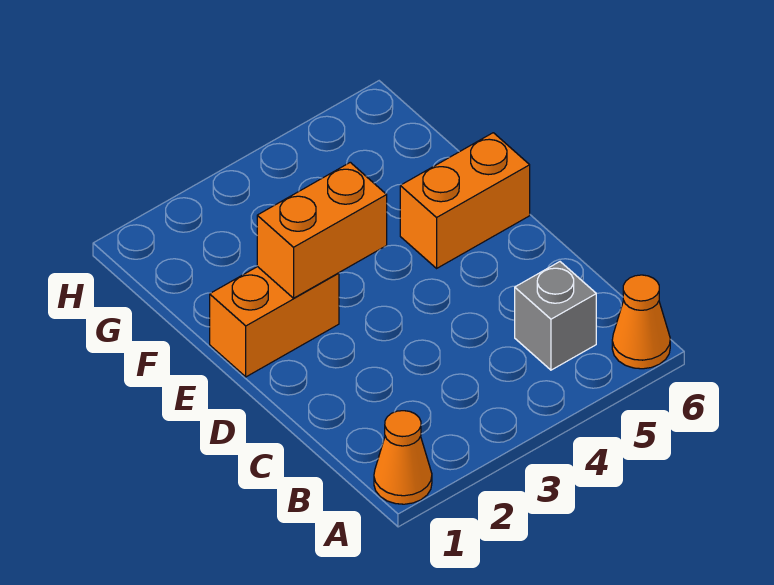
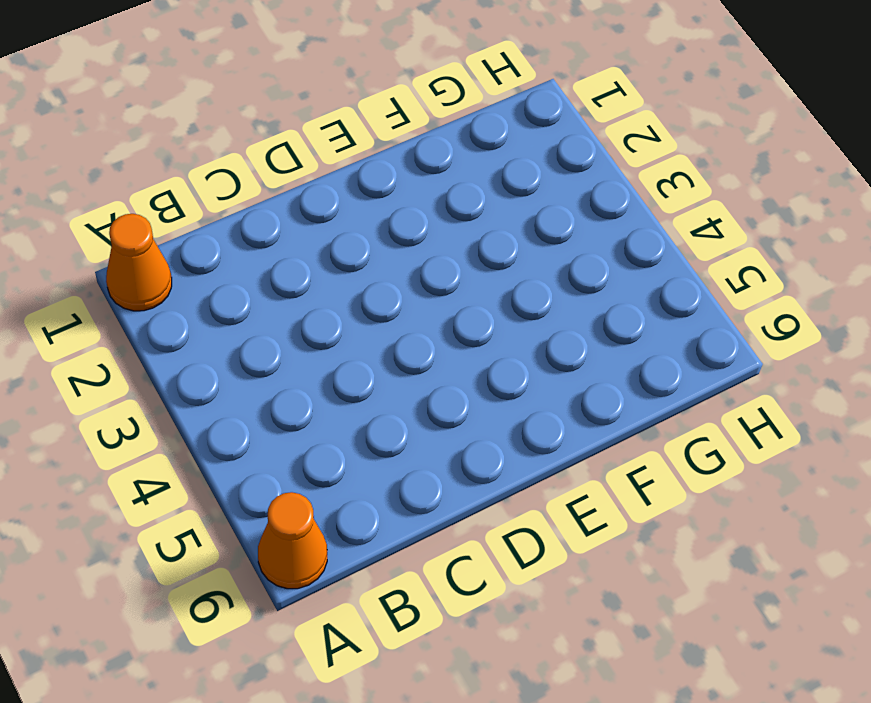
none -> grey 1x1 brick [515,262,596,370]
none -> orange 1x2 brick [210,267,339,377]

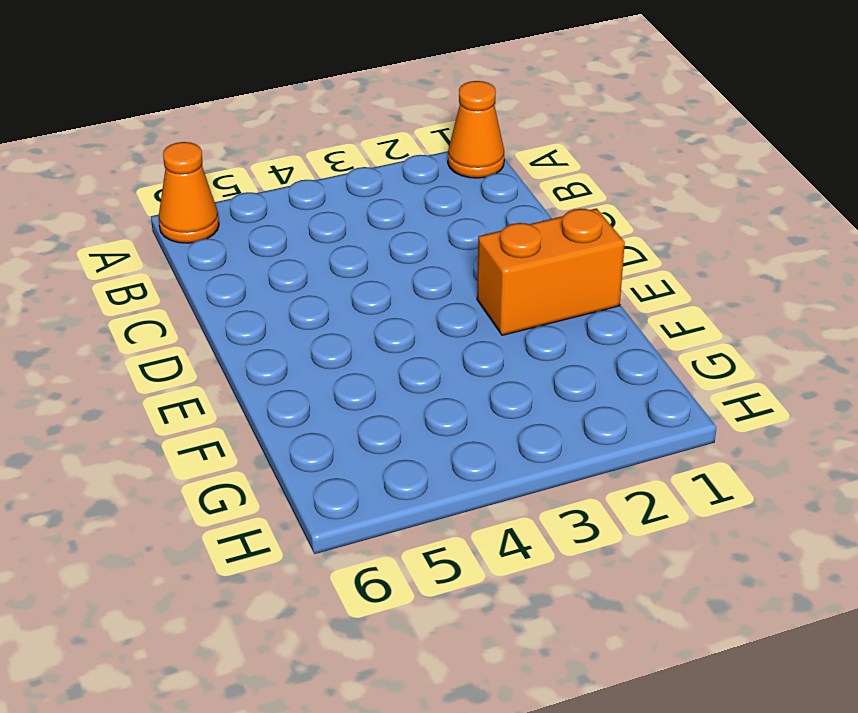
none -> grey 1x1 brick [515,262,596,370]
none -> orange 1x2 brick [400,133,530,268]

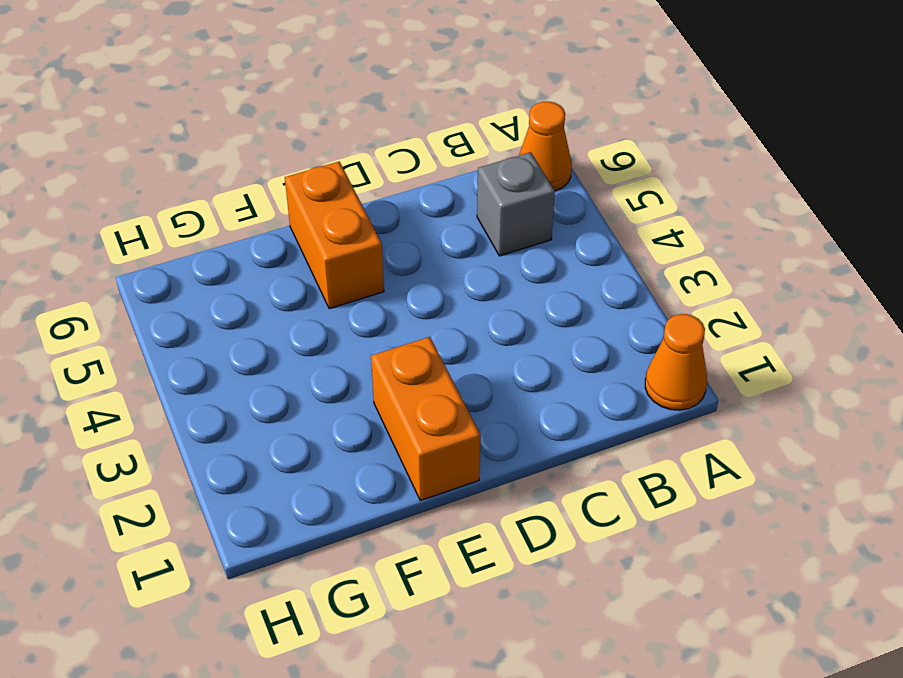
none -> orange 1x2 brick [257,162,387,298]

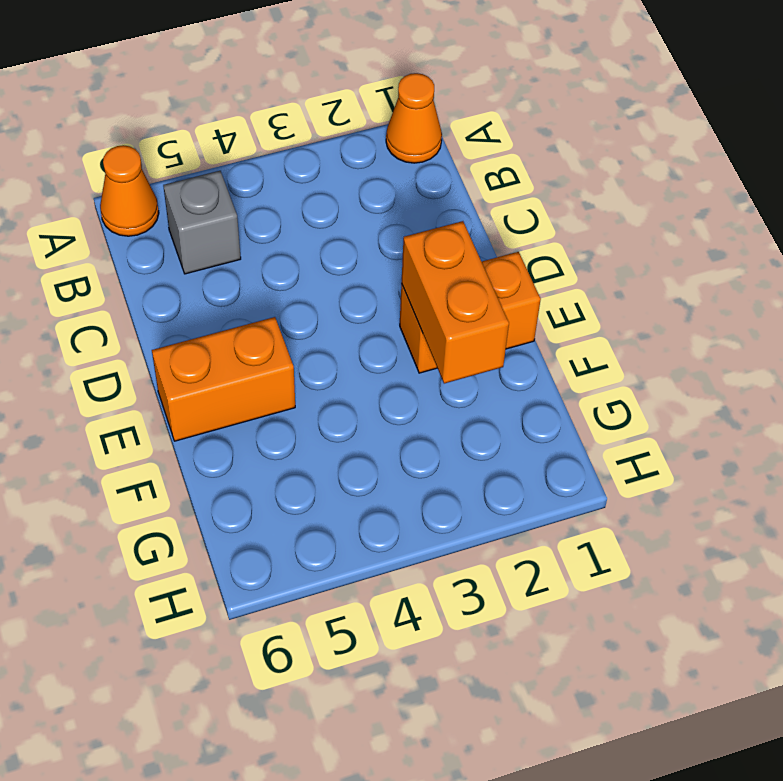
orange 1x2 brick [401,221,509,384] -> orange 1x2 brick turned to [257,162,387,298]

